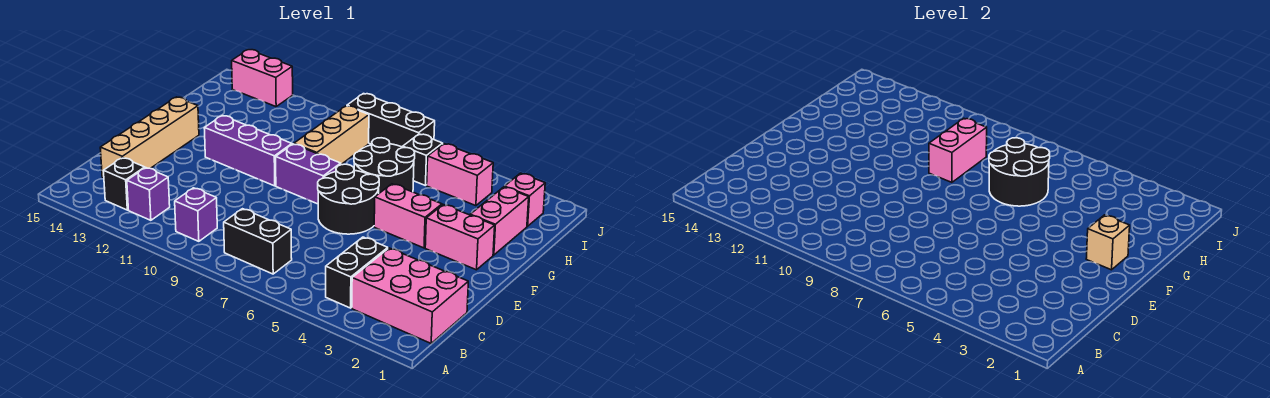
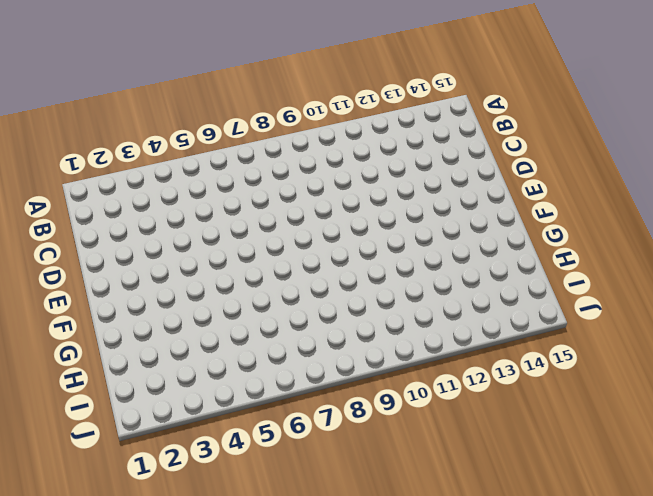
none -> pink 2x3 brick [352,248,468,343]
none -> black 1x2 brick [326,237,388,308]
none -> black 1x2 brick [224,209,292,274]

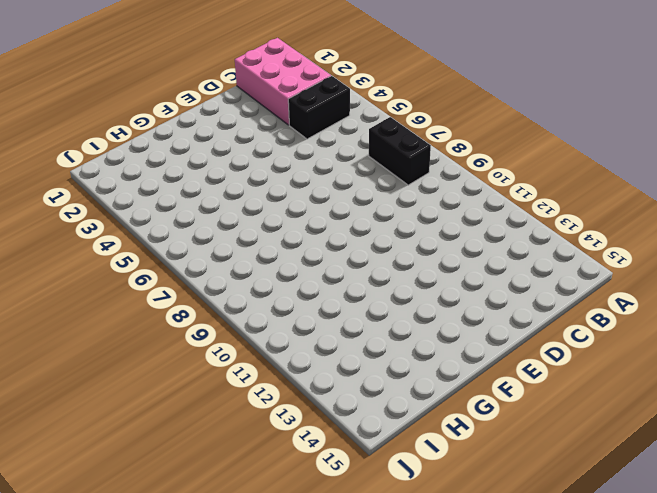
none -> purple 1x1 brick [175,188,217,241]
none -> purple 1x1 brick [127,168,170,220]
none -> black 1x1 brick [103,158,145,210]

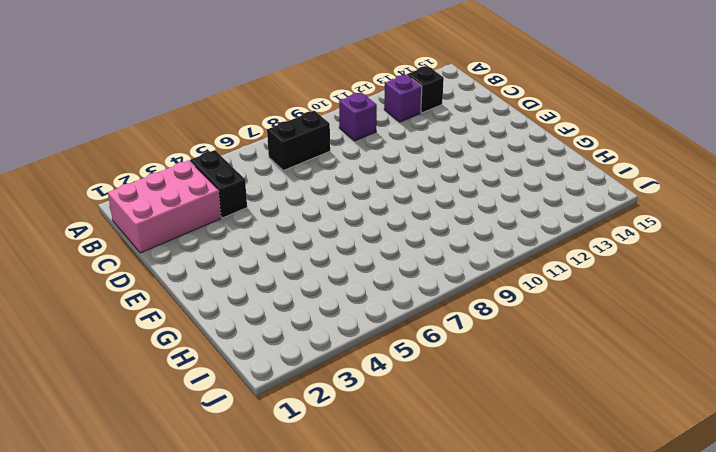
none -> tan 1x4 brick [100,97,199,178]
none -> black 2x2 round brick [318,164,379,234]
none -> pink 1x2 brick [425,205,495,270]

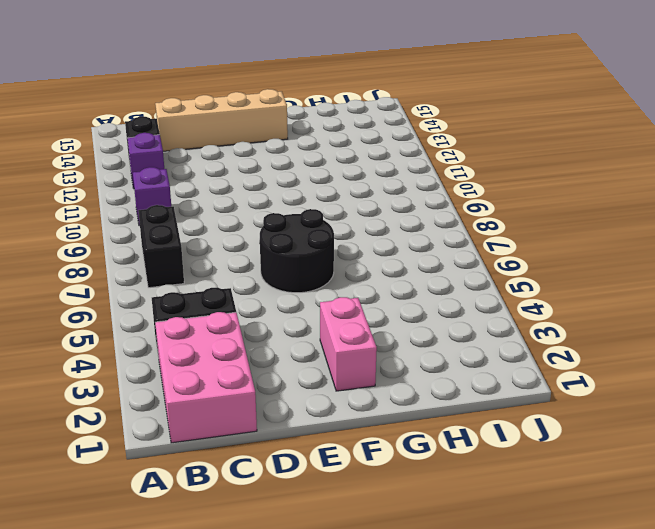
none -> pink 1x2 brick [374,184,442,248]
none -> purple 1x2 brick [276,144,341,204]
none -> purple 1x3 brick [204,116,292,186]

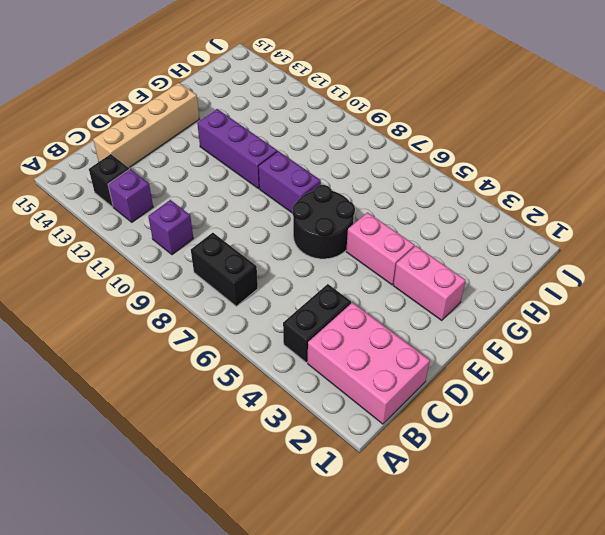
none -> pink 1x2 brick [470,187,529,255]
none -> black 2x2 round brick [354,138,415,193]
none -> tan 1x3 brick [294,106,369,164]

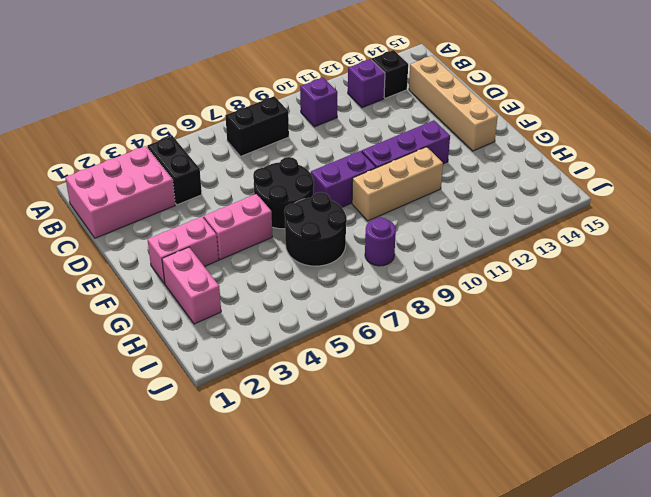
tan 1x3 brick [352,147,443,221] -> tan 1x3 brick turned to [294,106,369,164]
purple 1x1 round brick [365,218,396,266] -> none
none -> pink 1x1 brick [505,173,545,226]
none -> pink 1x2 brick [427,144,493,206]
none -> black 1x1 brick [403,134,443,186]

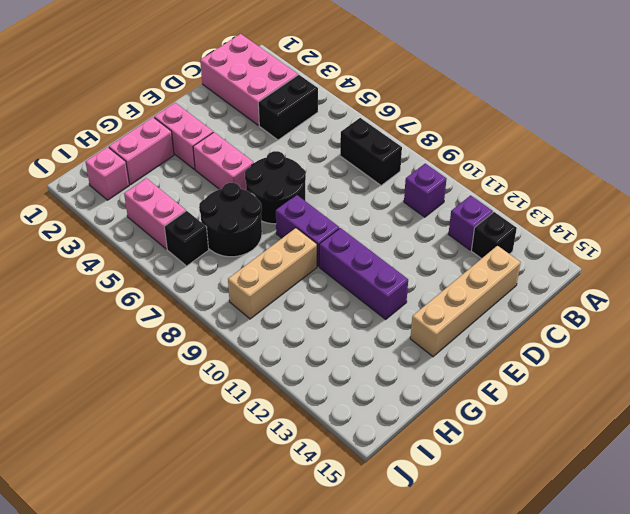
none -> black 1x3 brick [347,94,435,147]
none -> pink 1x2 brick [232,50,293,107]
none -> tan 1x1 brick [1086,215,1130,270]

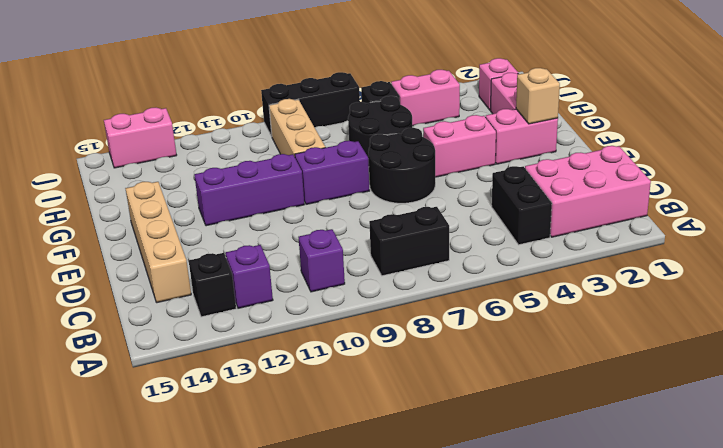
none -> black 2x2 round brick [989,138,1050,206]
none -> pink 1x2 brick [929,118,987,182]

